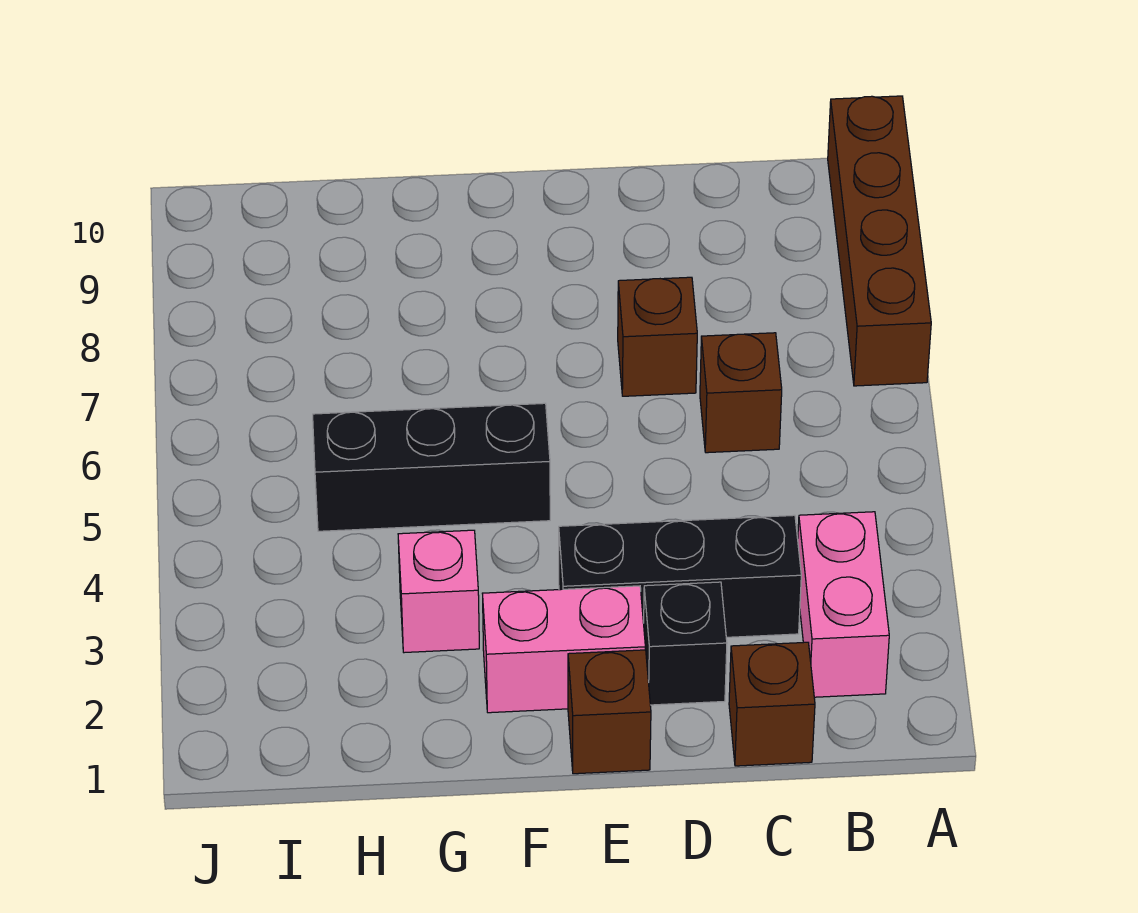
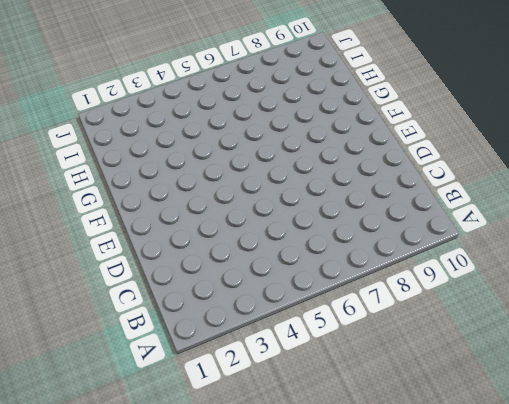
none -> brown 1x4 brick [828,96,931,386]
none -> pink 1x2 brick [798,512,889,697]

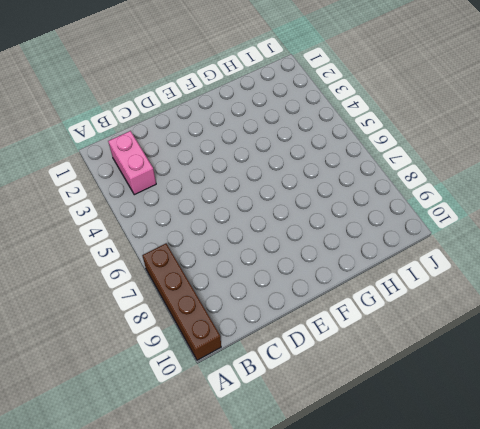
none -> brown 1x1 brick [729,642,815,766]
none -> black 1x3 brick [559,515,801,637]

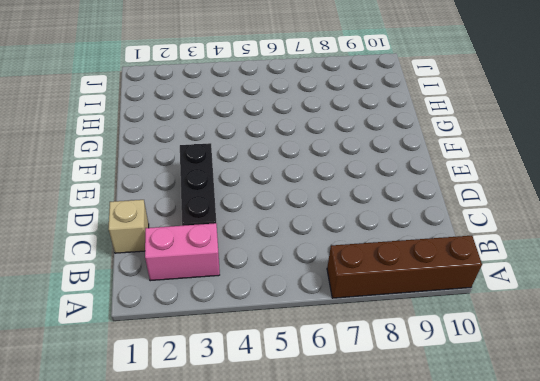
tan 1x1 brick [109,200,149,253] -> brown 1x1 brick [729,642,815,766]
none -> brown 1x1 brick [700,333,782,453]
none -> black 1x1 brick [644,582,727,705]

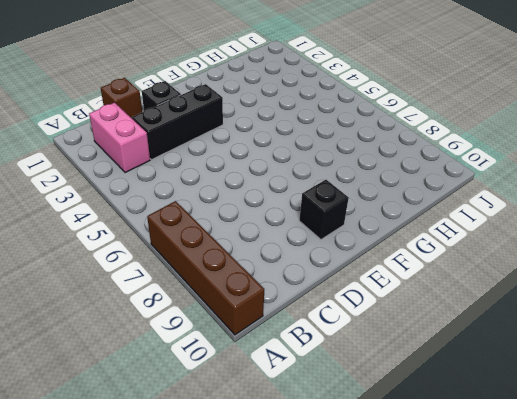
black 1x1 brick [299,180,349,239] -> none
none -> brown 1x1 brick [700,333,782,453]
none -> brown 1x1 brick [618,277,697,396]

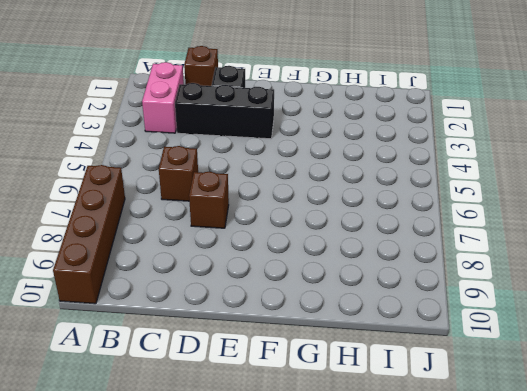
none -> brown 1x1 brick [568,650,651,774]
none -> pink 1x2 brick [482,586,645,713]

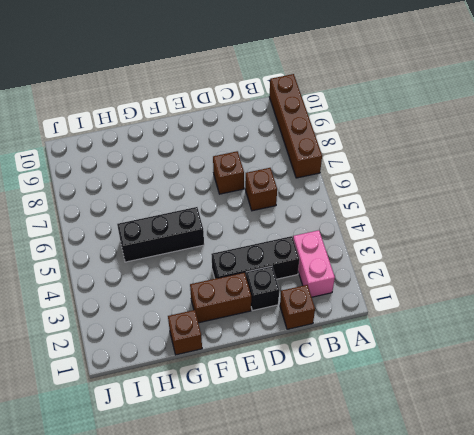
brown 1x2 brick [190,272,251,323] -> pink 1x2 brick [482,586,645,713]
brown 1x1 brick [168,310,202,355] -> brown 1x1 brick moved to [568,650,651,774]
none -> pink 1x1 brick [398,530,479,653]

